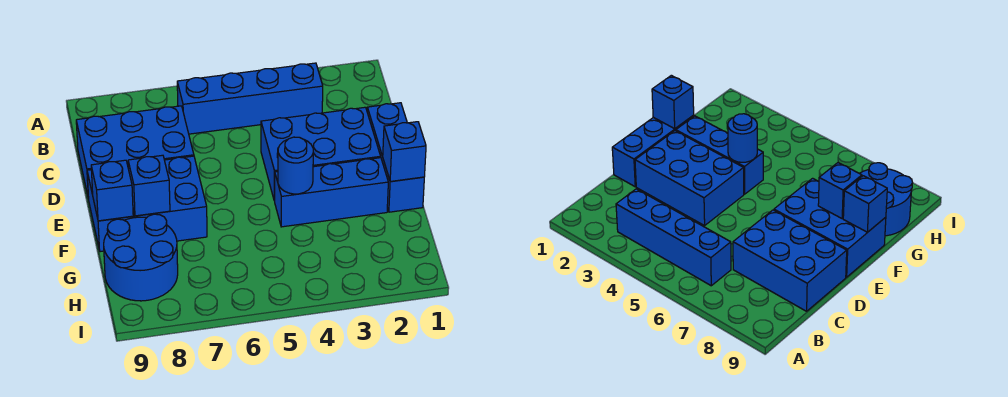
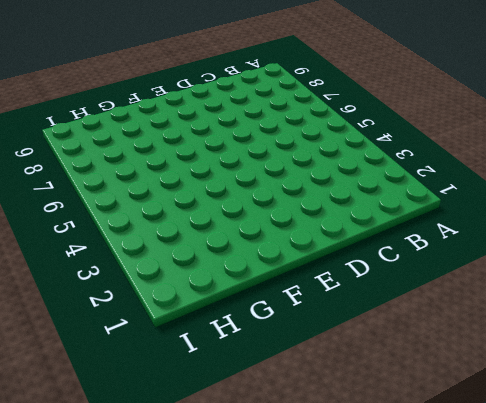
none -> blue 1x4 brick [177,63,323,134]
none -> blue 2x3 brick [76,106,194,199]

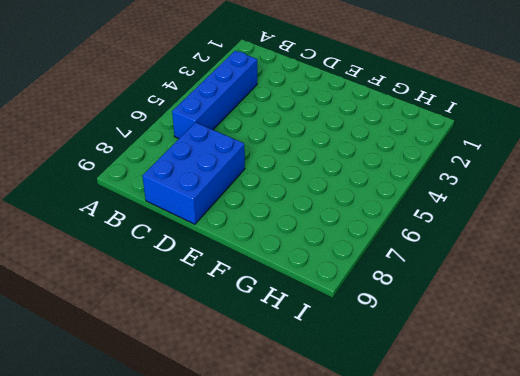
none -> blue 1x3 brick [367,103,424,212]
none -> blue 2x3 brick [261,107,381,201]

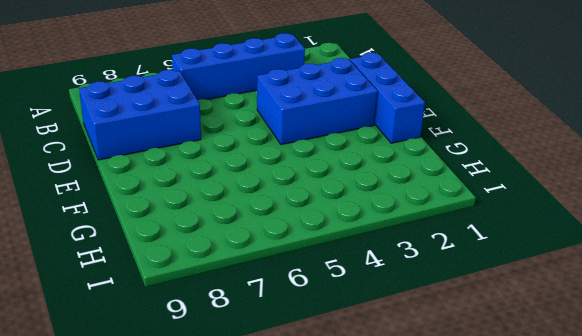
none -> blue 2x3 brick [87,156,207,252]
none -> blue 1x3 brick [275,158,388,227]

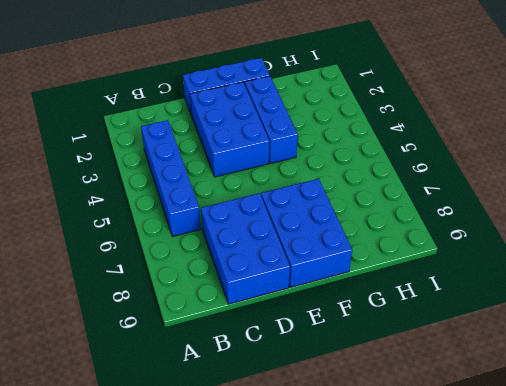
none -> blue 2x2 round brick [104,214,178,301]
none -> blue 1x1 brick [383,122,426,182]

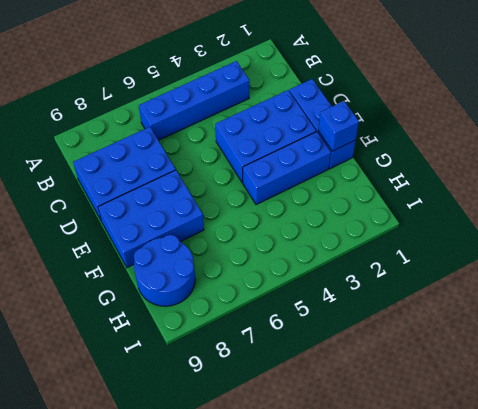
none -> blue 1x1 round brick [278,137,313,194]
none -> blue 1x1 brick [128,155,170,216]

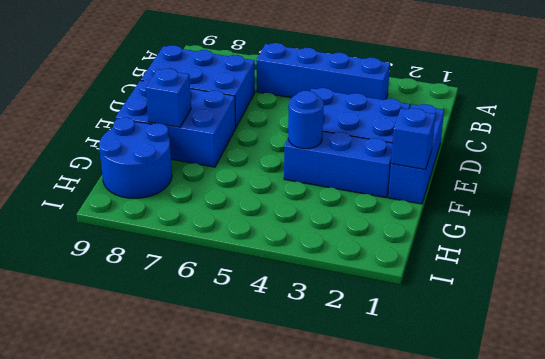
none -> blue 1x1 brick [91,160,133,221]

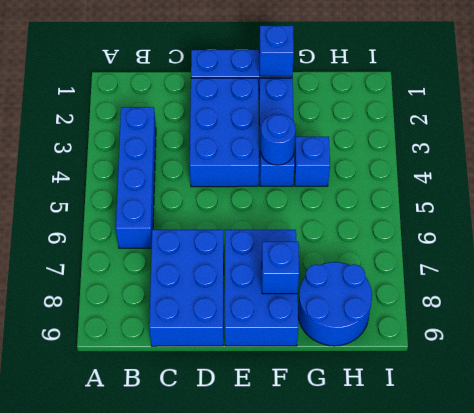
blue 1x1 brick [294,137,330,186] -> blue 1x1 brick moved to [91,160,133,221]

